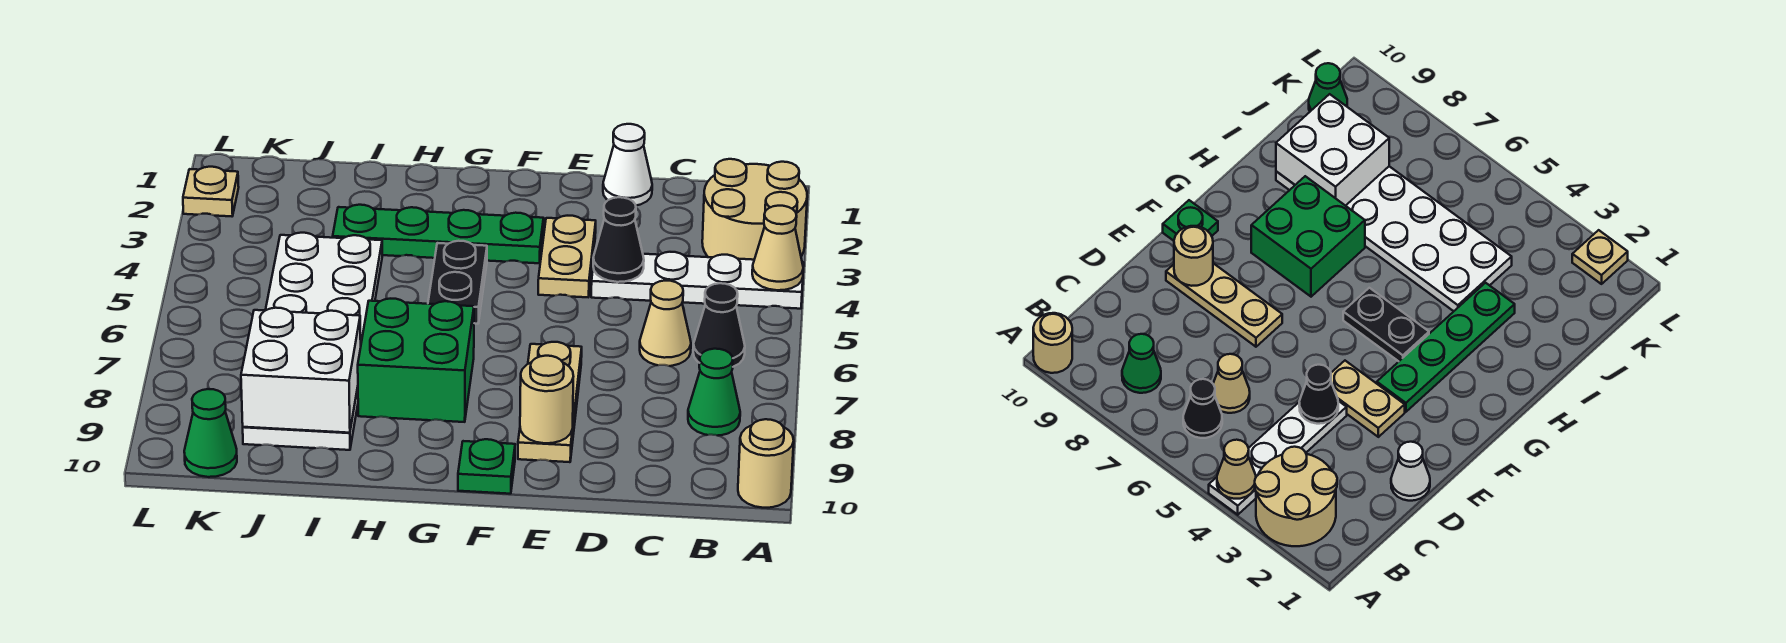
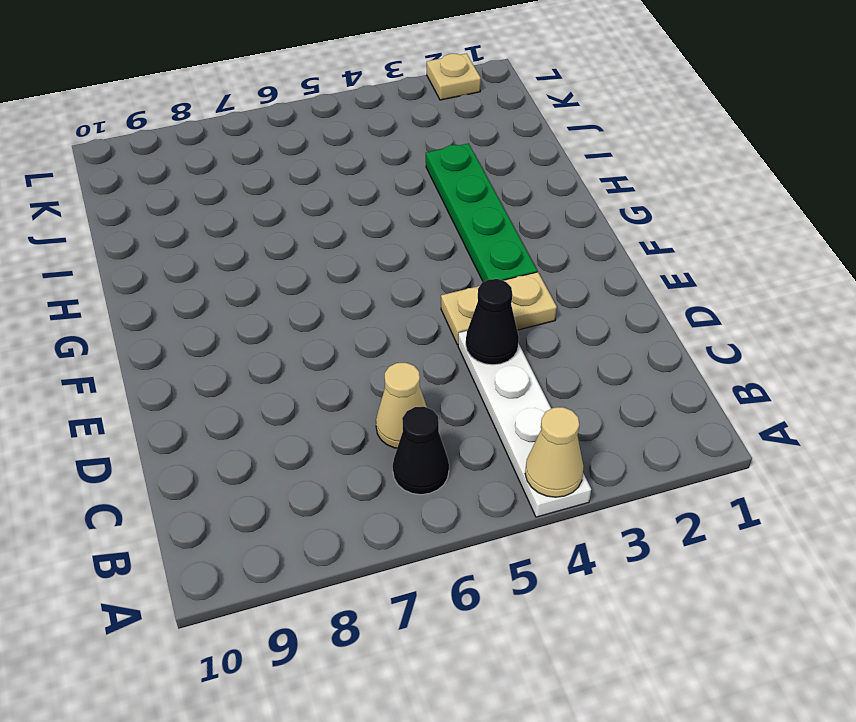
none -> tan 2x2 round brick [702,159,807,260]
none -> tan 1x1 round brick [738,419,794,508]
none -> green 1x1 cone [688,349,740,436]

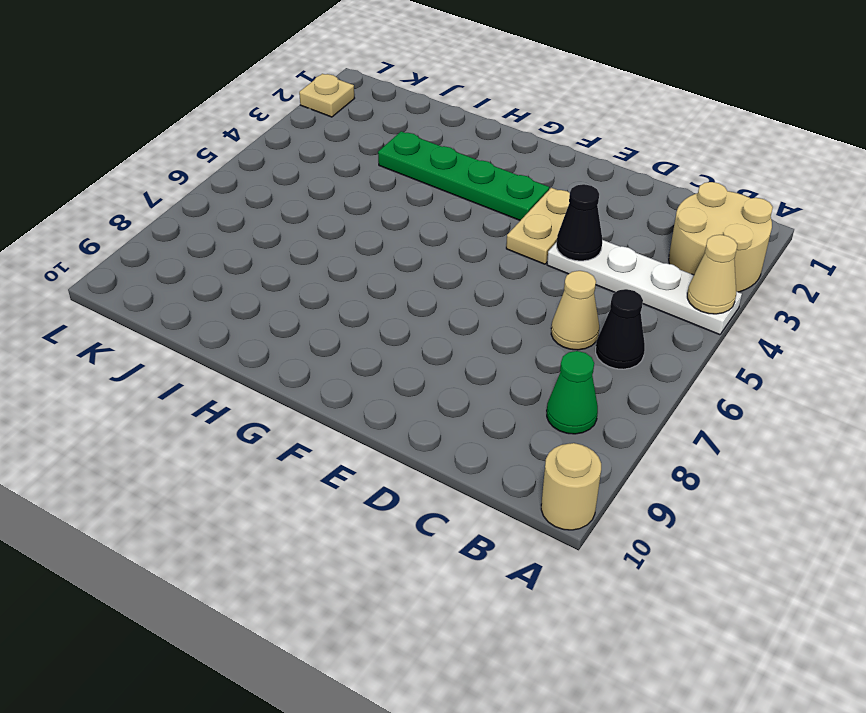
none -> white 1x1 cone [603,124,652,205]
none -> tan 1x3 plate [518,342,582,462]
none -> green 1x1 plate [458,439,515,494]

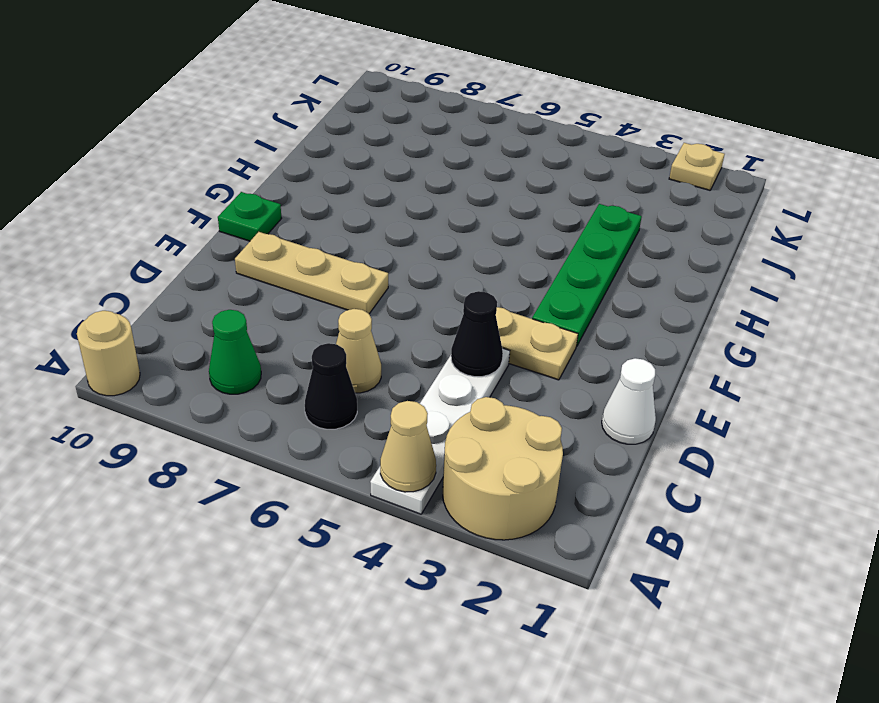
none -> black 1x2 plate [428,241,487,324]
none -> green 2x2 brick [358,299,474,422]
none -> white 2x6 plate [243,233,382,450]

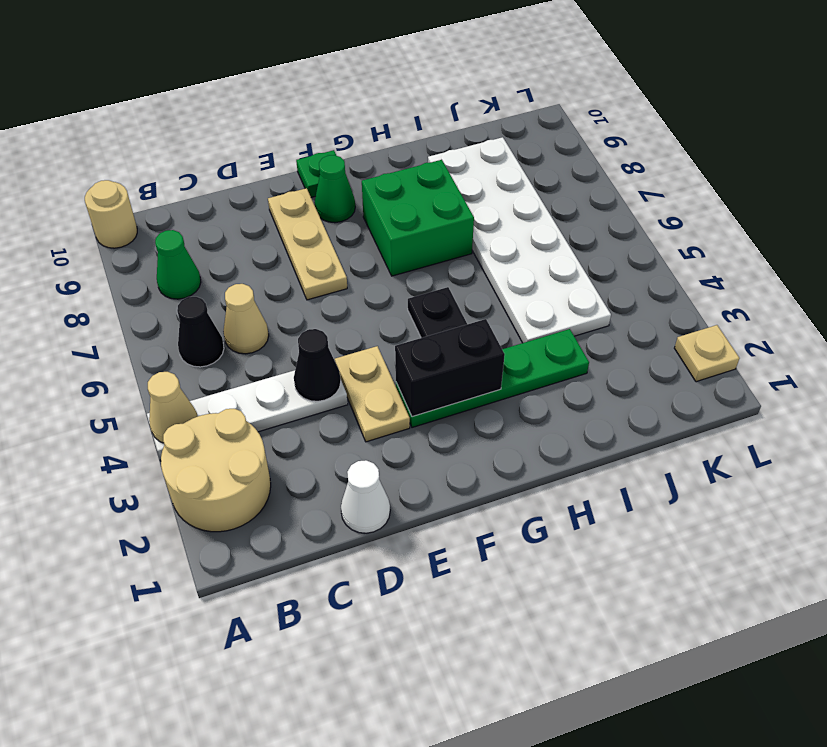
black 1x2 brick [395,319,505,417] -> none
green 1x1 cone [314,155,355,223] -> green 1x1 cone moved to [184,389,237,477]
none -> tan 1x1 round brick [520,356,574,443]
none -> white 2x2 brick [241,308,361,433]

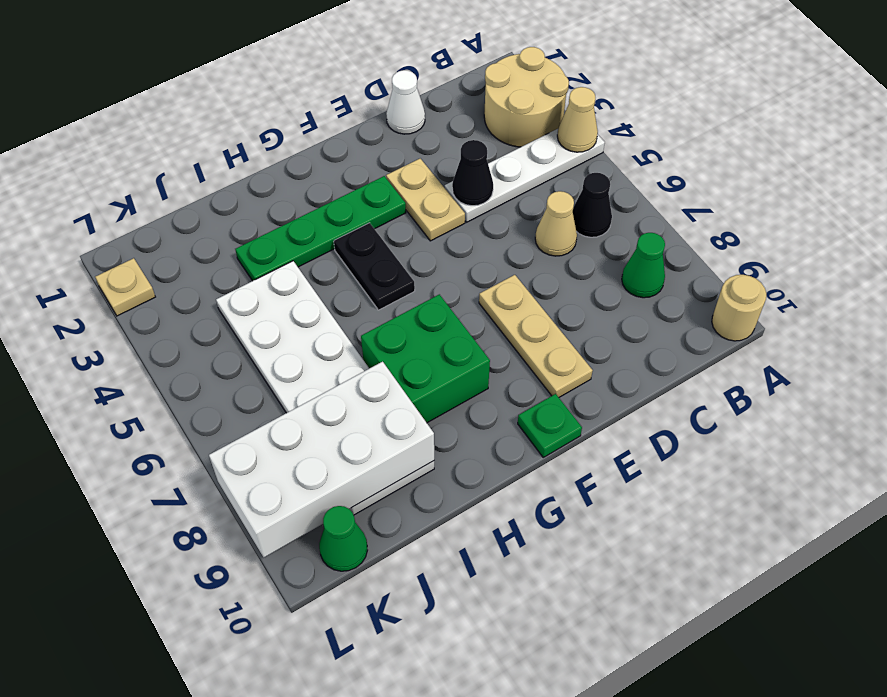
white 2x4 brick [209,362,434,557] -> white 2x2 brick [241,308,361,433]
none -> tan 1x1 round brick [520,356,574,443]

